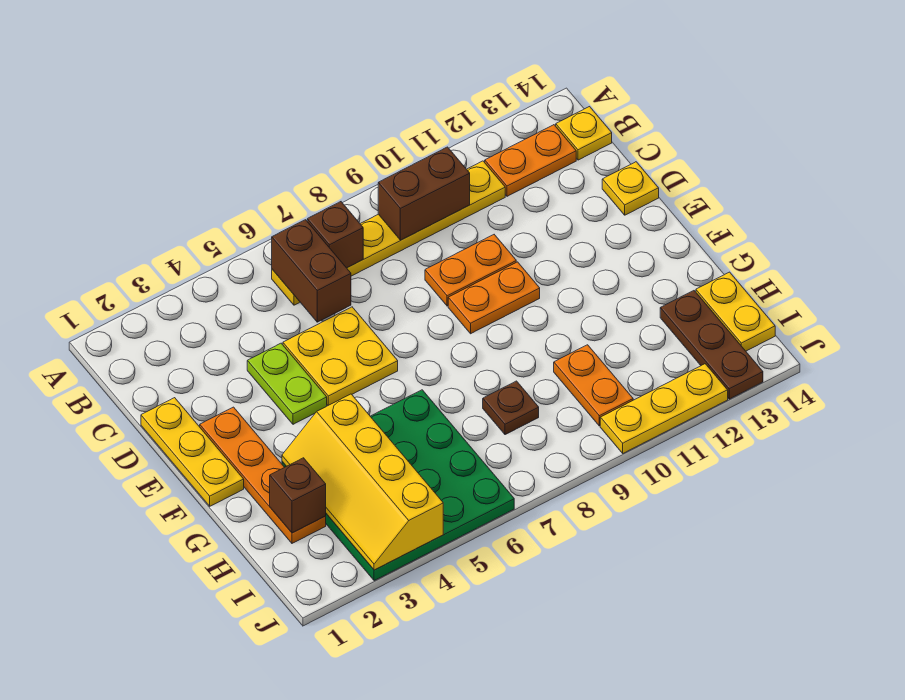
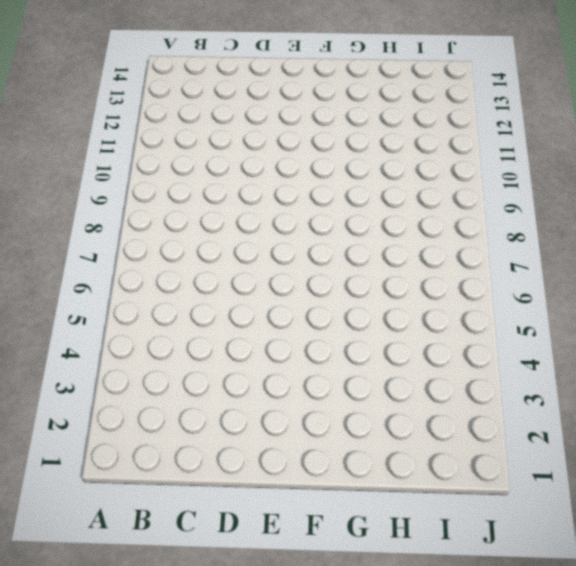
none -> yellow 1x6 plate [272,161,505,305]
none -> orange 1x2 plate [485,125,576,196]
none -> yellow 1x1 plate [556,107,612,160]

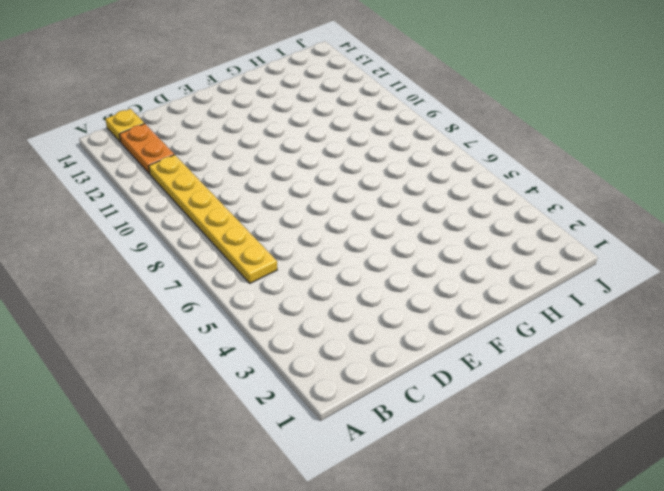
none -> yellow 1x3 plate [141,398,244,506]
none -> lime 1x2 plate [247,343,327,424]
none -> yellow 2x2 plate [283,307,398,405]

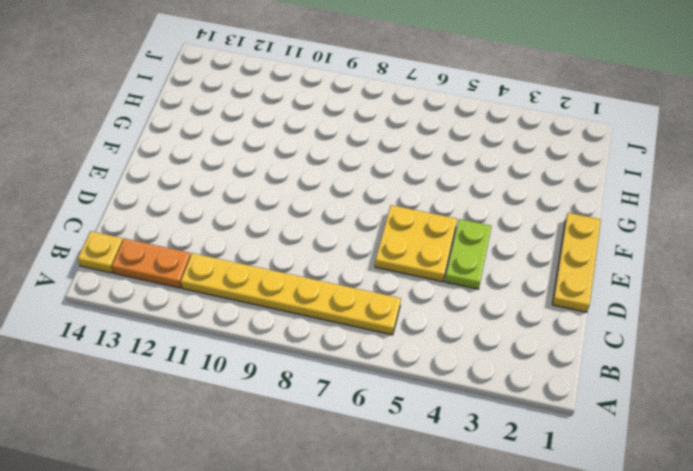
none -> orange 1x2 plate [425,235,516,306]
none -> yellow 1x1 plate [602,162,659,215]
none -> orange 1x4 plate [200,407,326,543]

